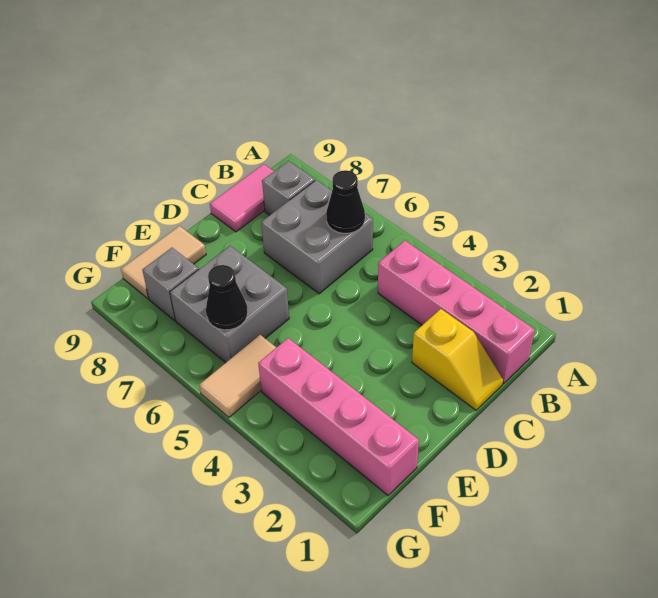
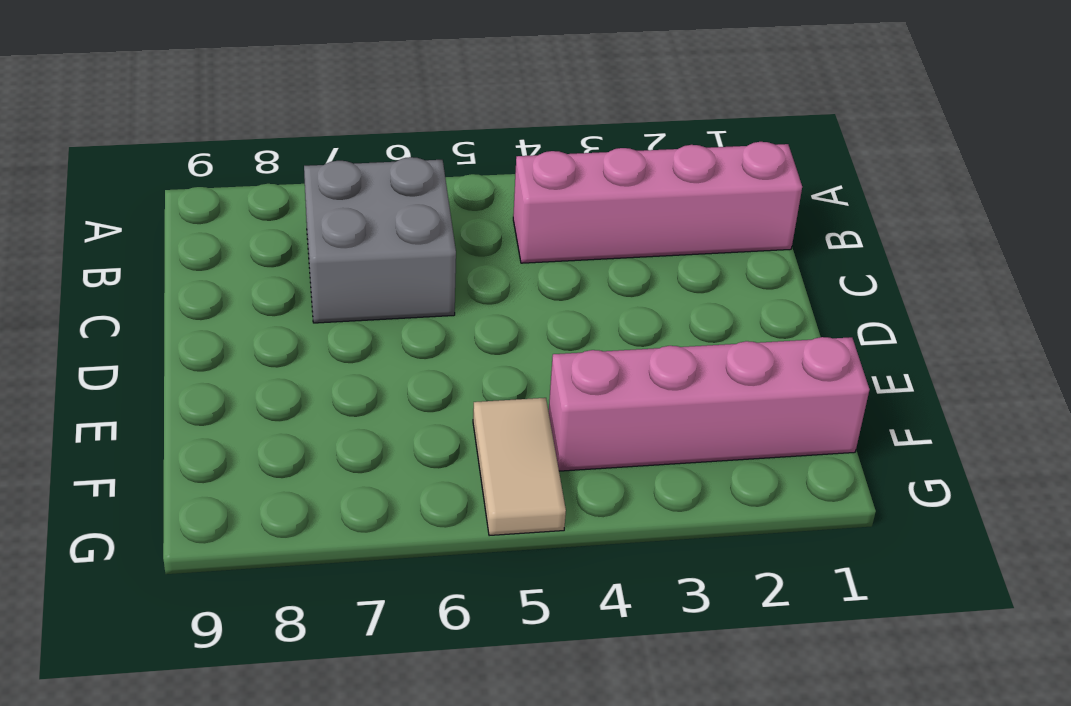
none -> grey 1x1 brick [262,161,315,215]
none -> pink 1x2 tile [210,164,274,232]
none -> yellow 1x2 slope [412,309,503,410]

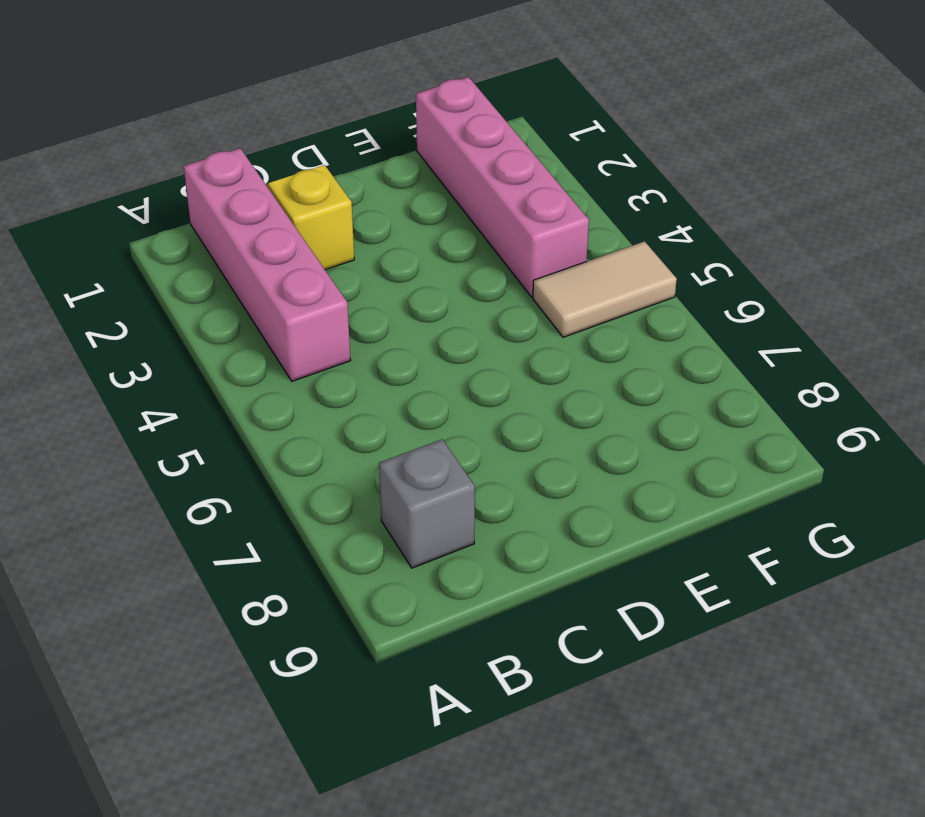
none -> grey 2x2 brick [261,180,373,294]
none -> pink 1x2 tile [210,164,274,232]
none -> grey 2x2 brick [170,246,289,363]

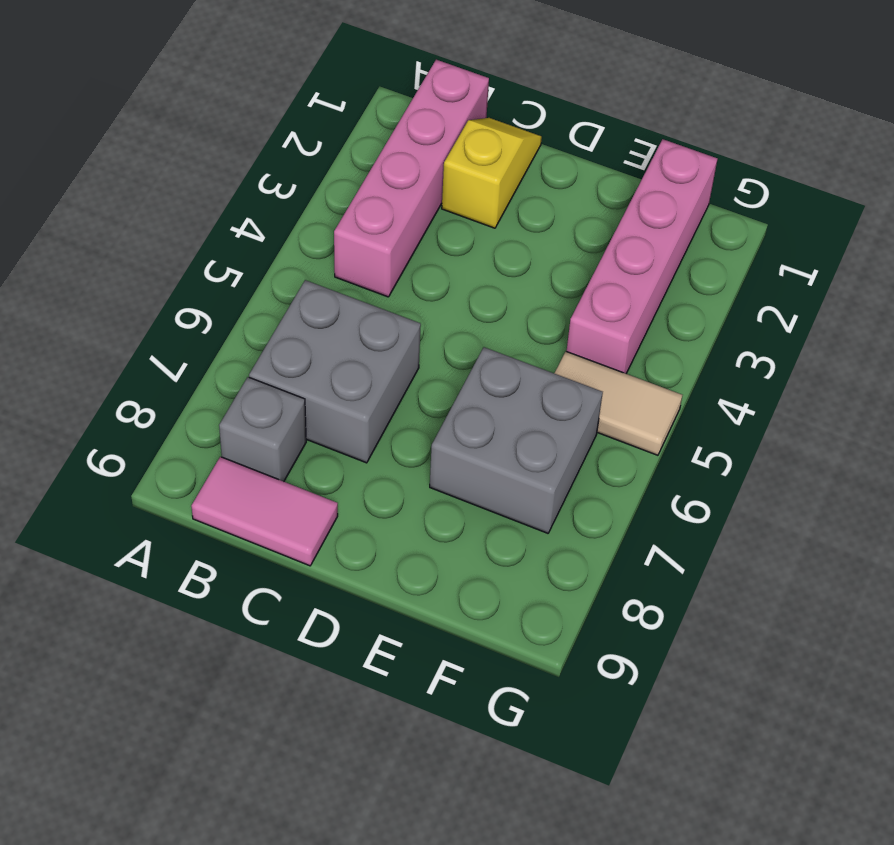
none -> tan 1x2 tile [121,226,206,299]
none -> grey 1x1 brick [142,248,199,321]
none -> black 1x1 cone [326,170,365,233]

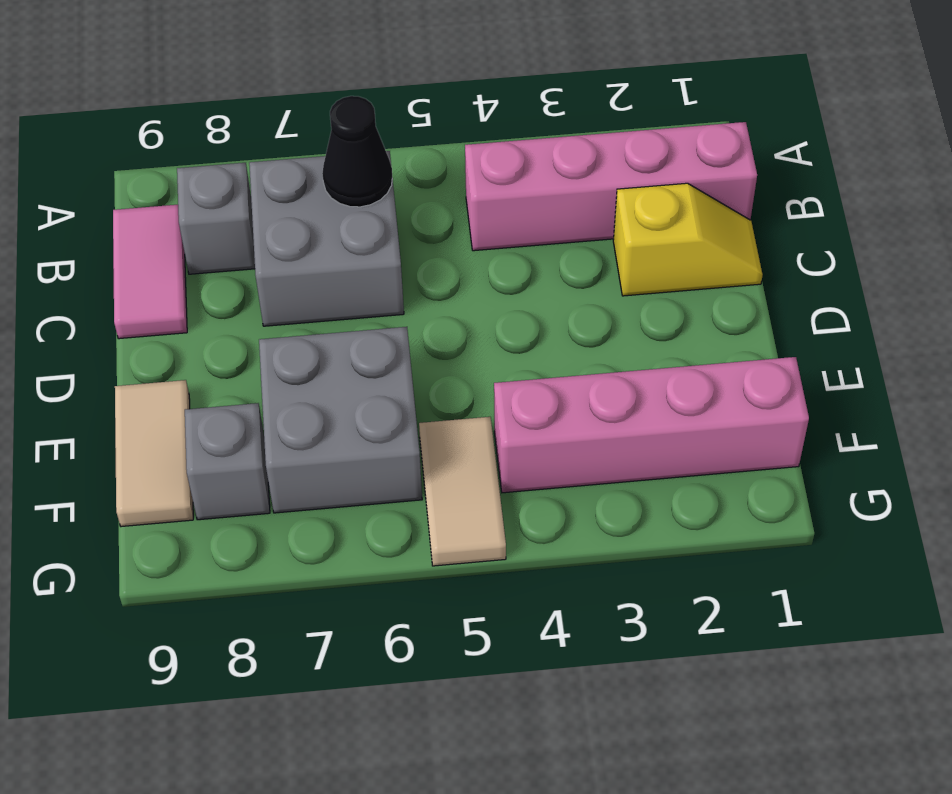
none -> black 1x1 cone [206,265,248,330]

